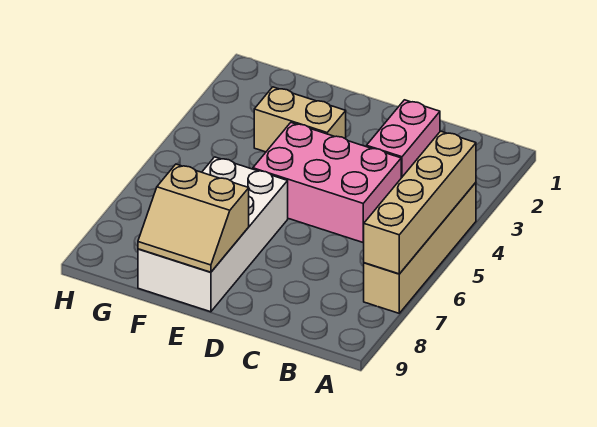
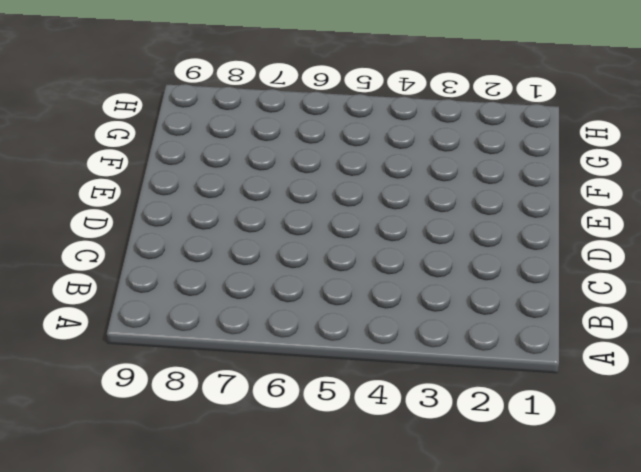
none -> tan 1x4 brick [364,183,476,313]
none -> pink 1x2 brick [367,100,440,178]

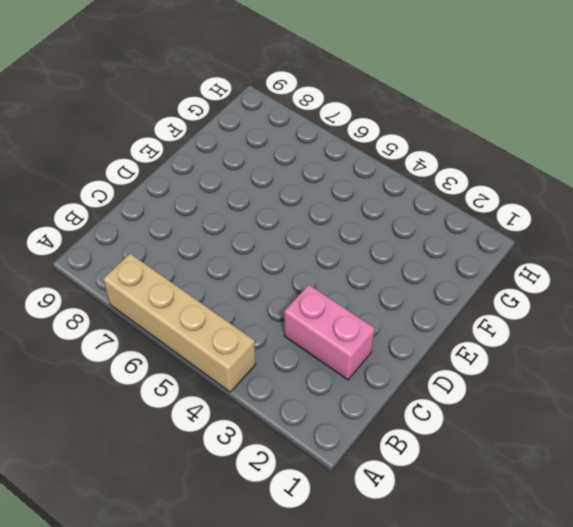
none -> pink 2x3 brick [253,123,401,242]
none -> tan 1x2 brick [254,87,346,152]

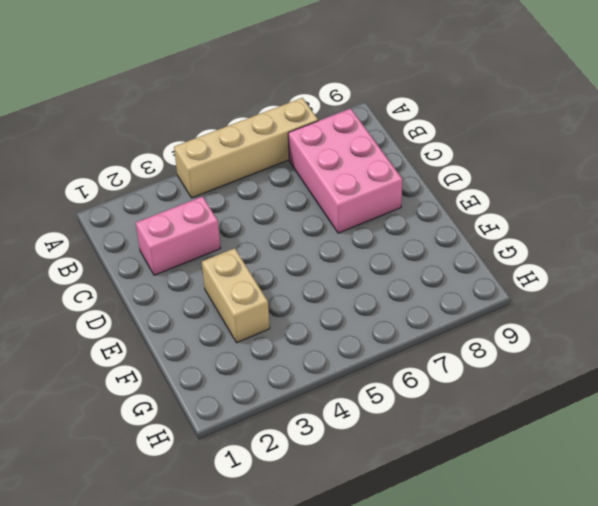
pink 2x3 brick [288,109,403,233] -> pink 2x3 brick moved to [253,123,401,242]
none -> white 2x4 brick [138,157,288,312]
none -> tan 1x4 brick [363,131,476,274]

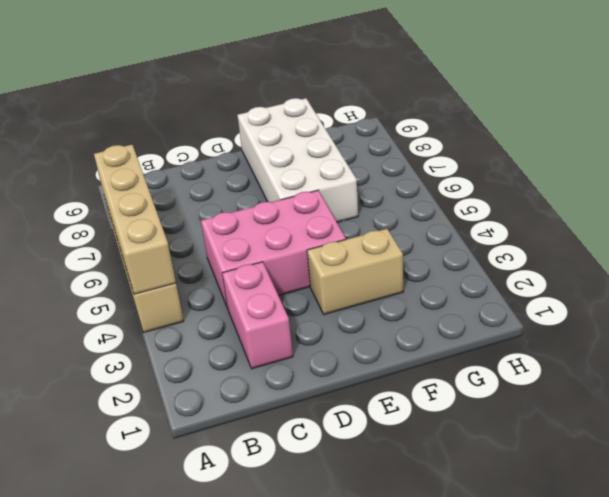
none -> tan 2x2 slope [138,164,249,272]

